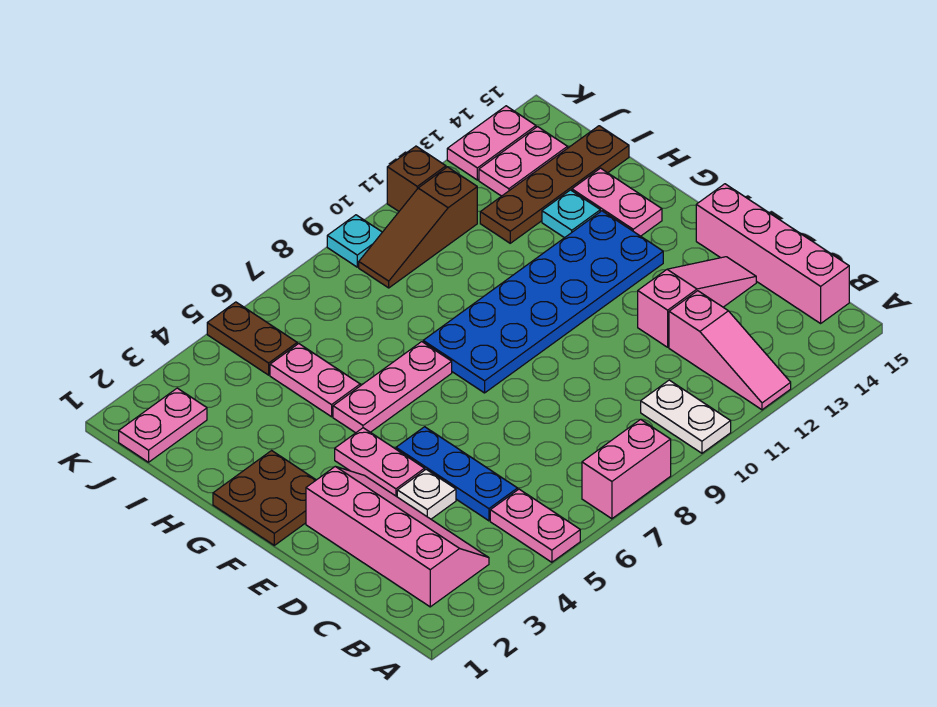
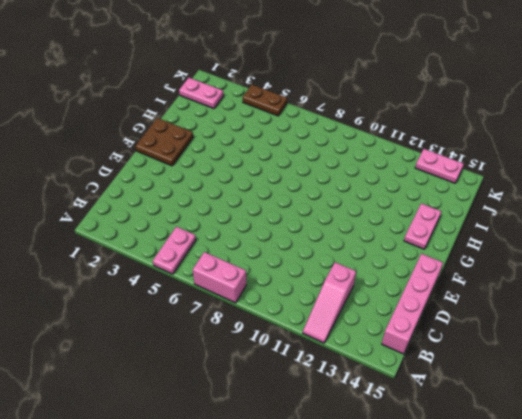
brown 1x2 plate [243,85,287,116] -> brown 1x2 plate turned to [207,302,297,375]
none -> white 1x2 plate [641,380,731,453]
none -> pink 2x4 slope [306,467,489,607]
none -> blue 1x3 plate [396,427,518,521]

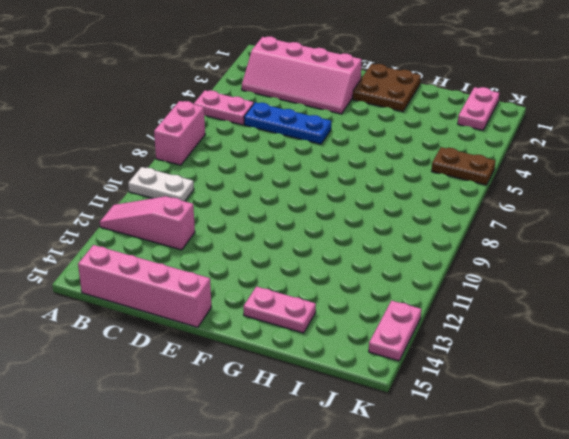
none -> white 1x1 plate [397,469,456,519]
none -> pink 1x3 slope [638,257,756,347]
none -> pink 1x2 plate [335,428,425,497]

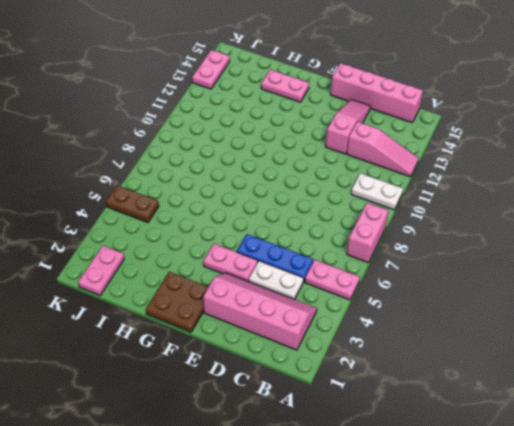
white 1x2 plate [249,261,304,300] -> white 1x1 plate [397,469,456,519]
none -> blue 2x6 plate [423,211,663,393]
none -> pink 1x3 plate [333,342,452,433]
none -> pink 1x2 plate [270,344,360,417]

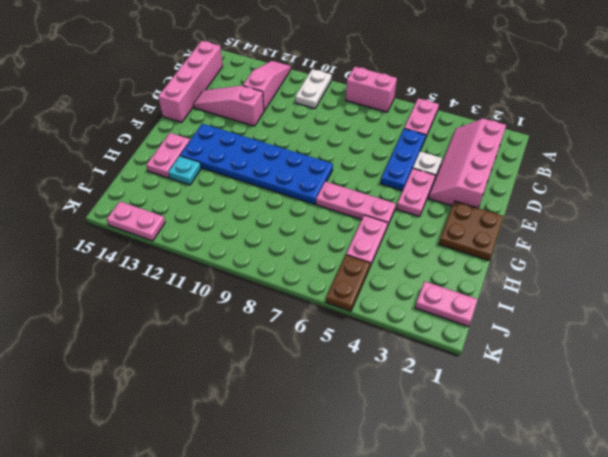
none -> brown 1x4 plate [480,126,629,243]
none -> brown 1x3 slope [359,167,477,288]
none -> pink 1x2 plate [479,127,568,196]

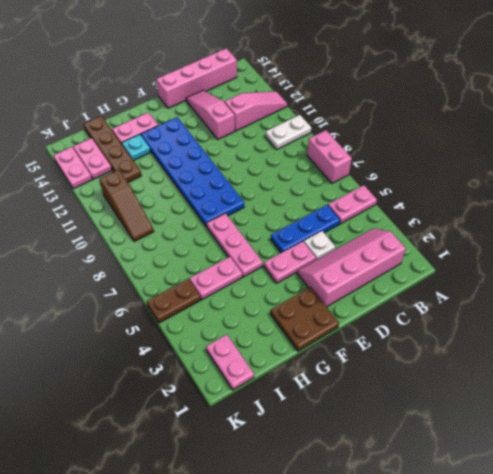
none -> cyan 1x1 plate [327,215,382,267]
none -> brown 1x1 brick [387,146,446,211]

